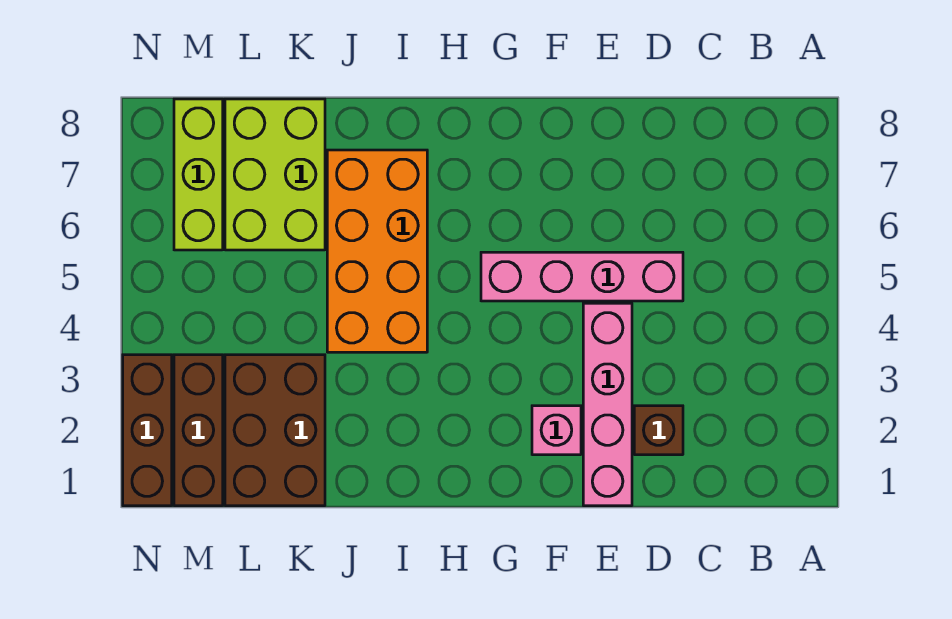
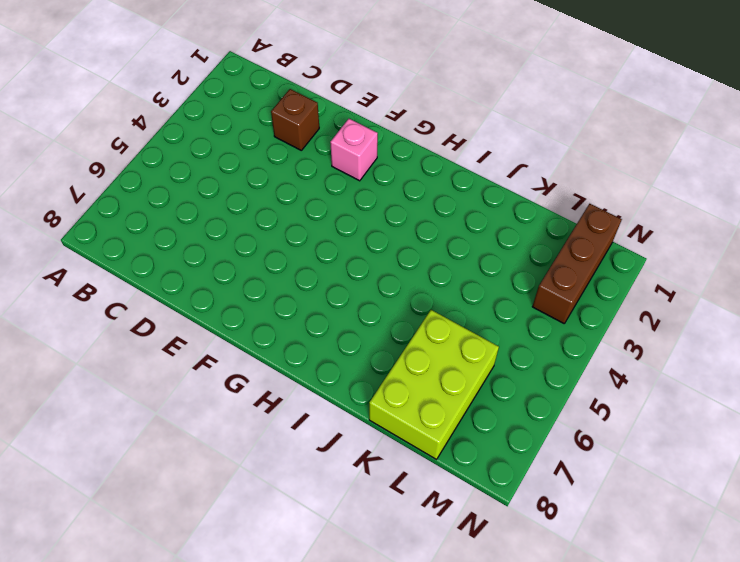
none -> pink 1x4 brick [481,252,683,301]
none -> pink 1x4 brick [583,303,632,506]

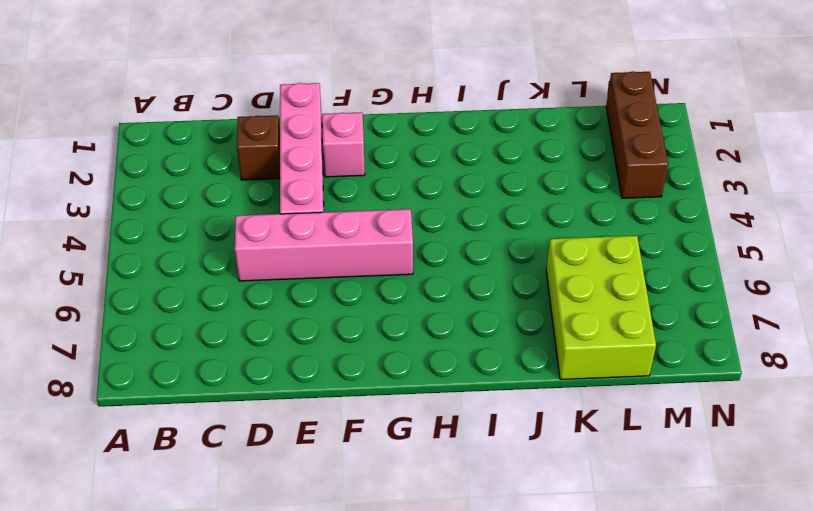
none -> orange 2x4 brick [327,150,427,352]
none -> brown 2x3 brick [225,355,325,506]

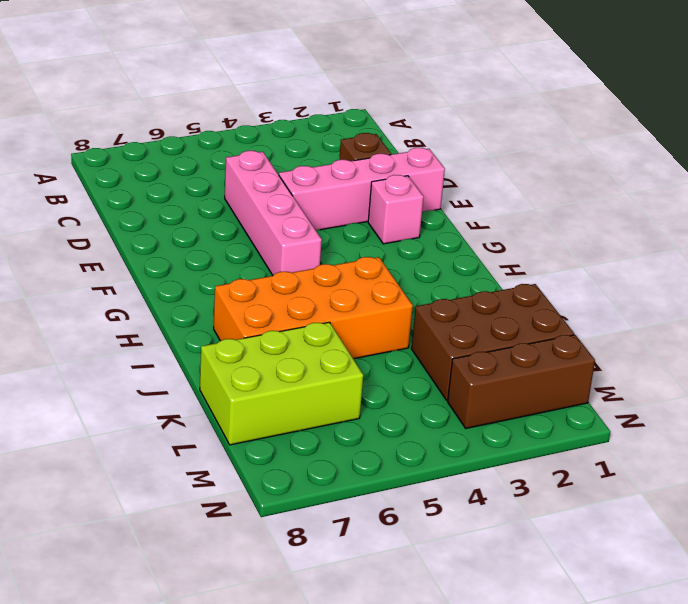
none -> lime 1x3 brick [174,99,223,250]
none -> brown 1x3 brick [123,355,172,506]

